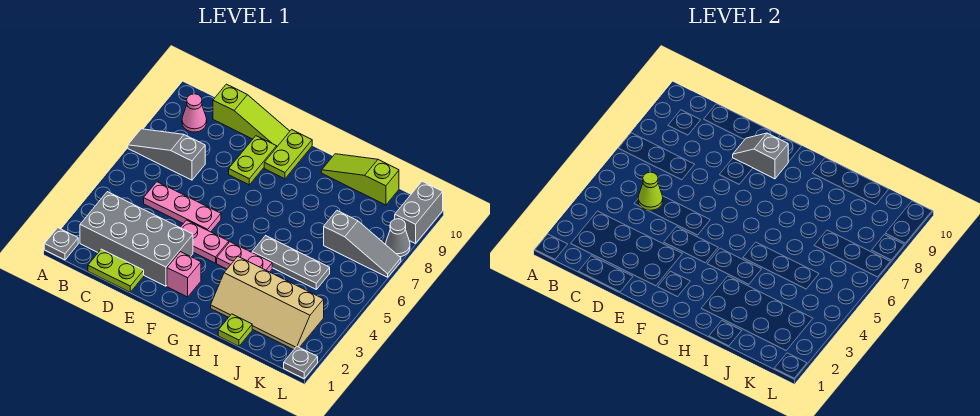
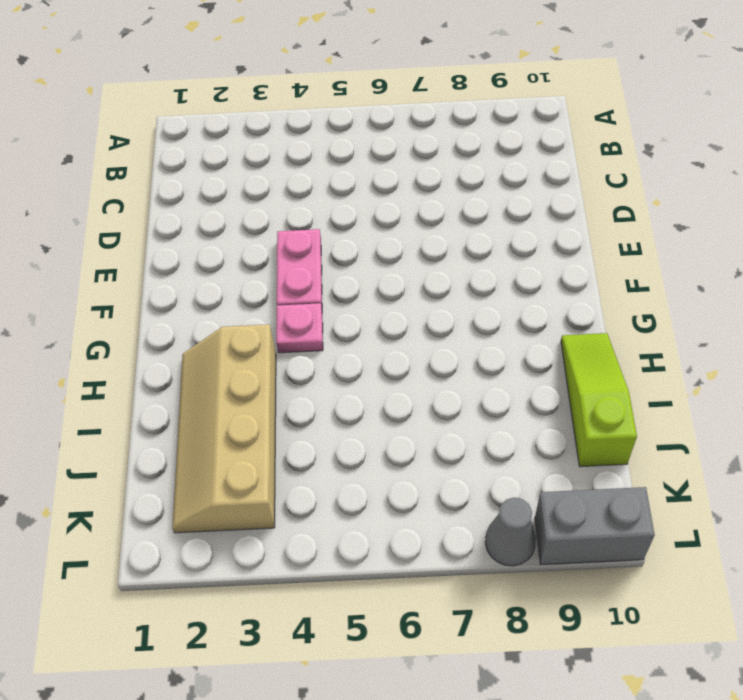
pink 1x1 plate [276,303,323,353] -> pink 1x2 plate [217,242,272,272]
none -> grey 1x1 plate [44,228,78,260]
none -> grey 1x3 slope [128,129,205,180]
none -> grey 2x4 brick [80,192,193,286]

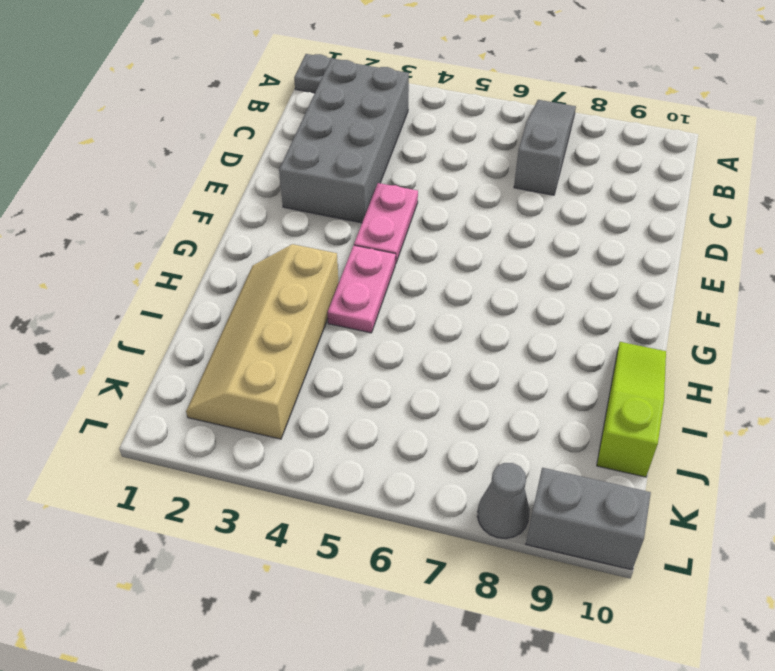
none -> pink 1x1 cone [182,94,207,132]
none -> lime 1x2 plate [88,249,144,292]
none -> pink 1x3 plate [144,182,221,232]

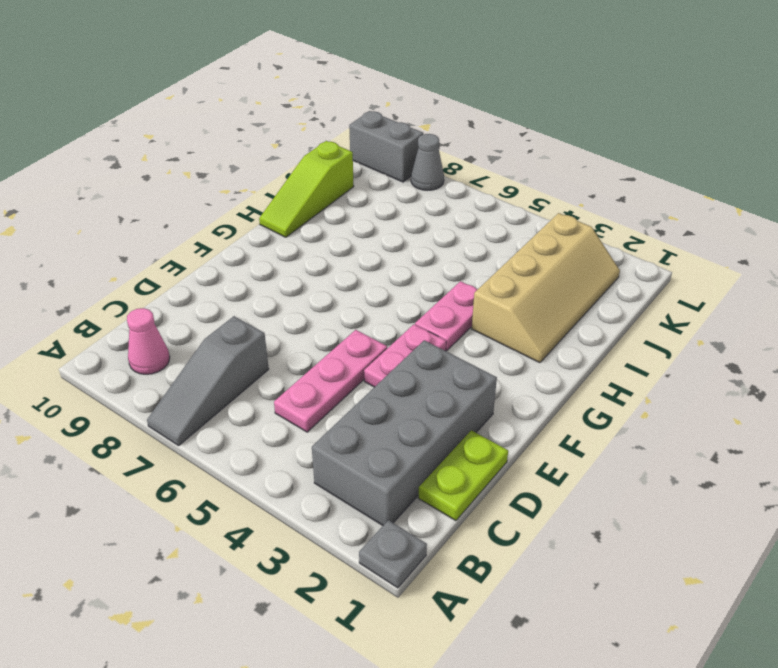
none -> lime 1x3 slope [213,84,290,146]
none -> lime 1x2 plate [229,136,277,185]
none -> pink 1x1 brick [167,252,201,297]

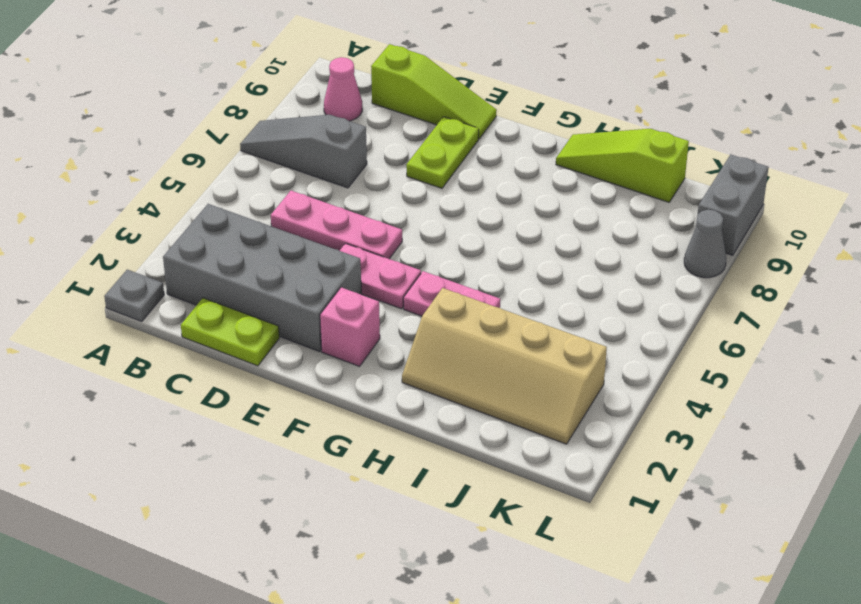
none -> lime 1x2 plate [264,130,312,179]
none -> grey 1x3 plate [252,236,330,289]
none -> lime 1x1 plate [218,314,252,346]

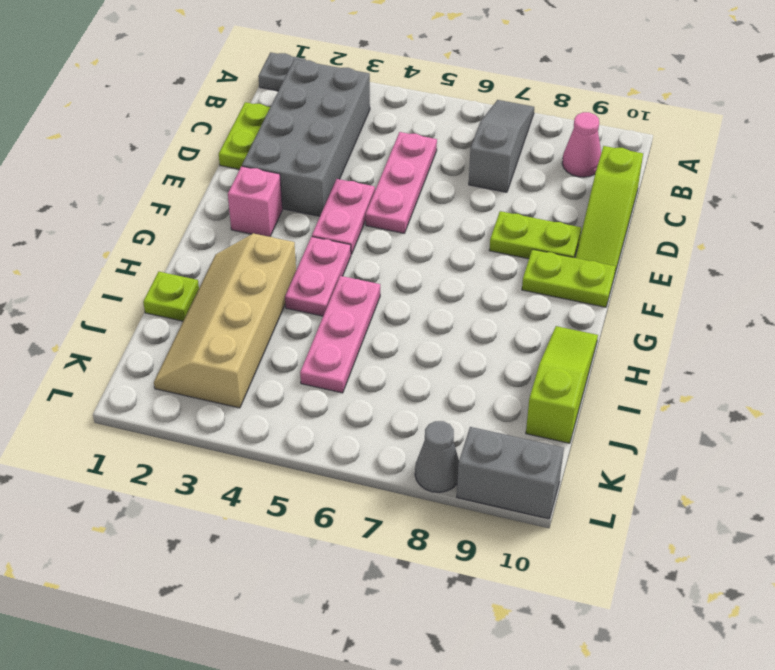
pink 1x3 plate [300,276,380,393] -> grey 1x3 plate [252,236,330,289]
none -> grey 1x3 slope [324,211,401,277]
none -> grey 1x1 plate [284,347,318,378]
none -> lime 1x1 cone [638,172,663,210]

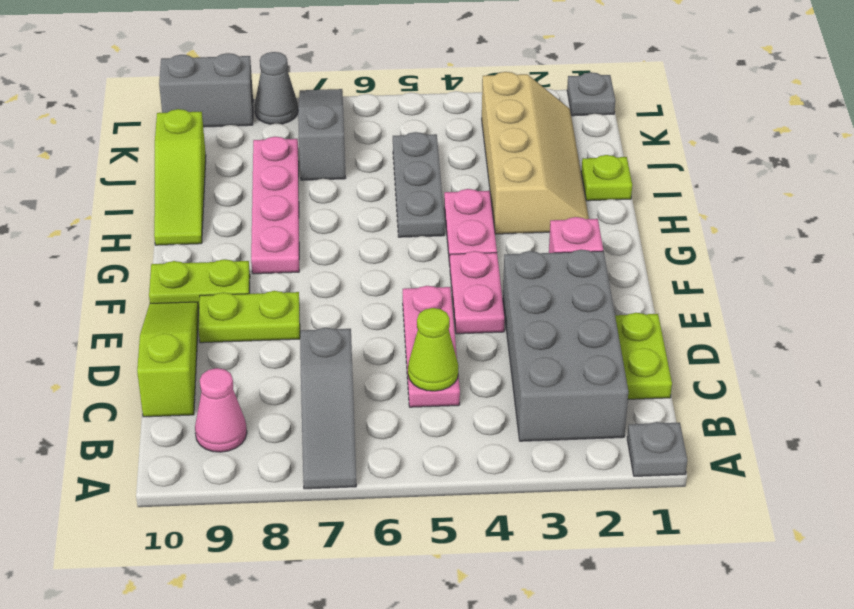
pink 1x4 plate [251,137,299,274] -> none
none -> grey 1x2 slope [733,133,788,179]

